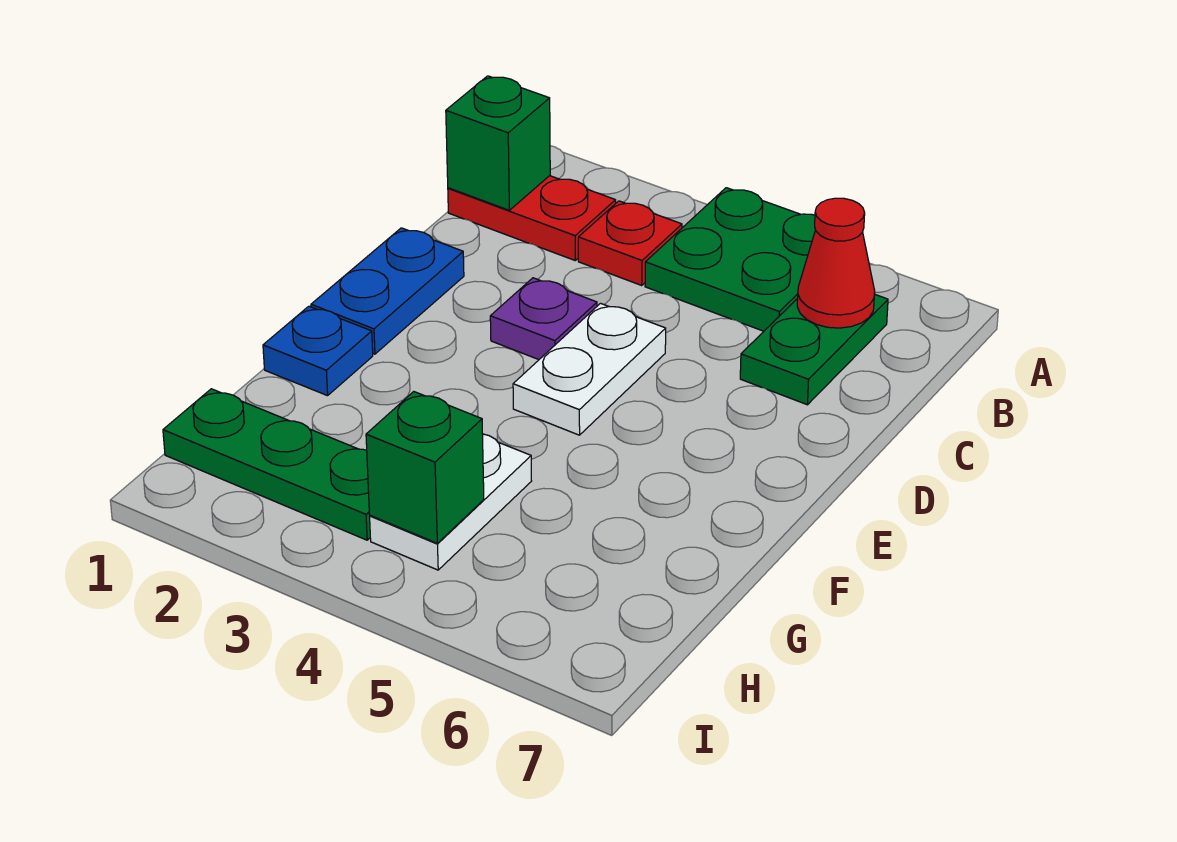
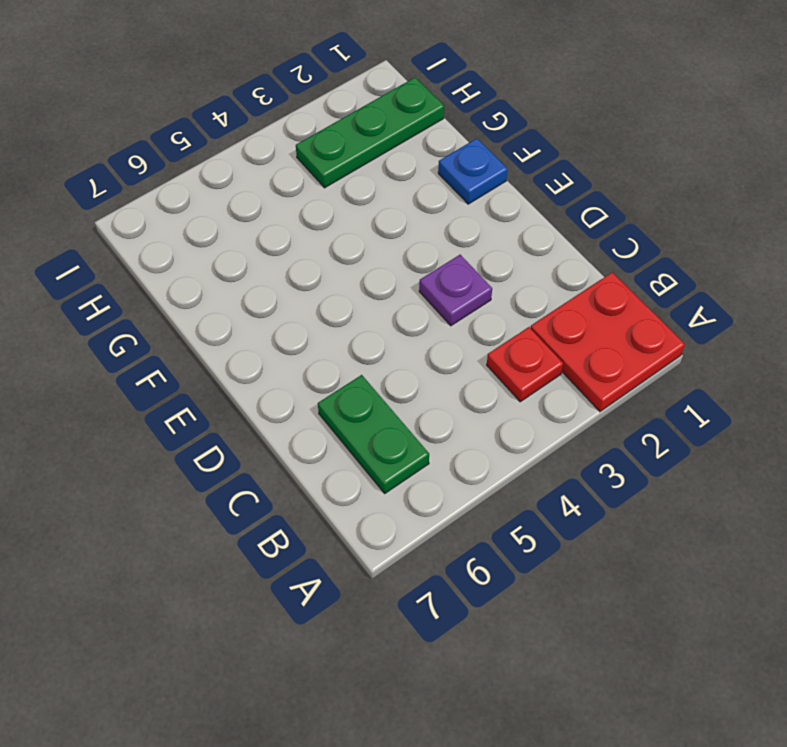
red 2x2 plate [531,272,685,411] -> red 1x2 plate [448,176,616,260]
none -> green 2x2 plate [645,188,816,331]
none -> blue 1x2 plate [311,228,464,354]
none -> white 1x2 plate [513,303,666,435]

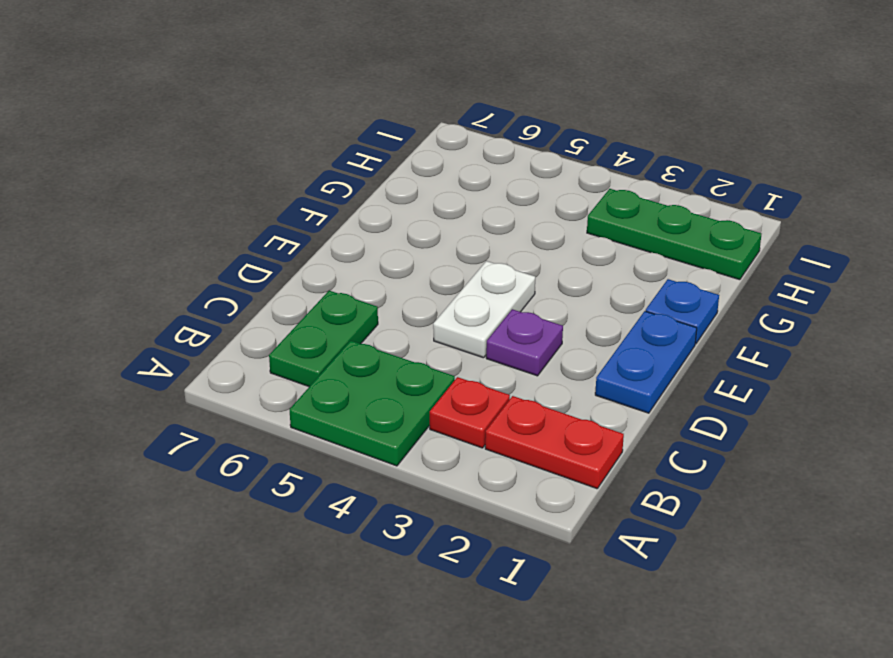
none -> white 1x2 plate [370,434,531,570]
none -> green 1x1 brick [446,76,550,210]
none -> red 1x1 cone [797,198,875,328]

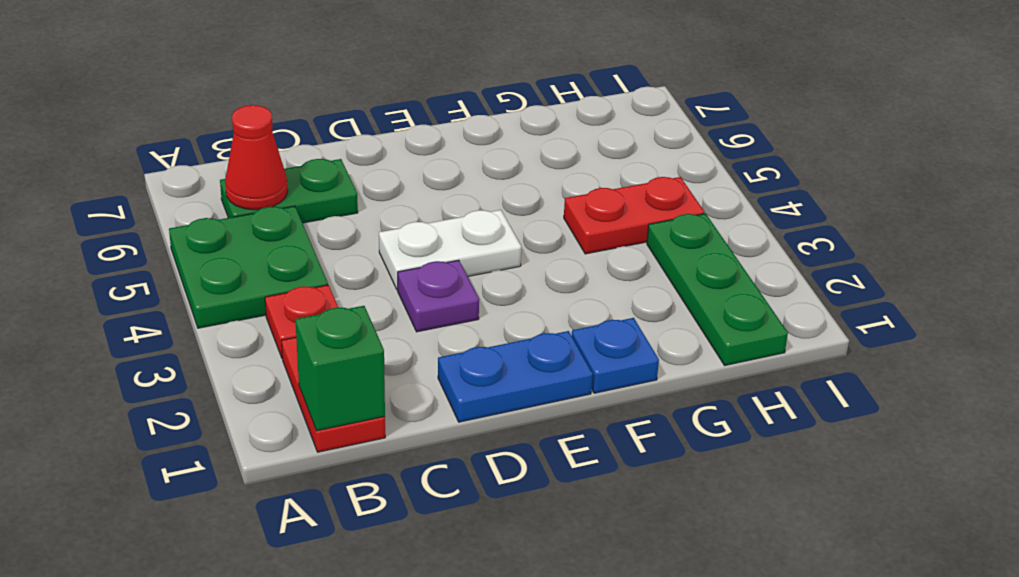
red 1x2 plate [564,177,704,254] -> white 1x2 plate [370,434,531,570]
none -> green 1x1 brick [366,392,484,543]

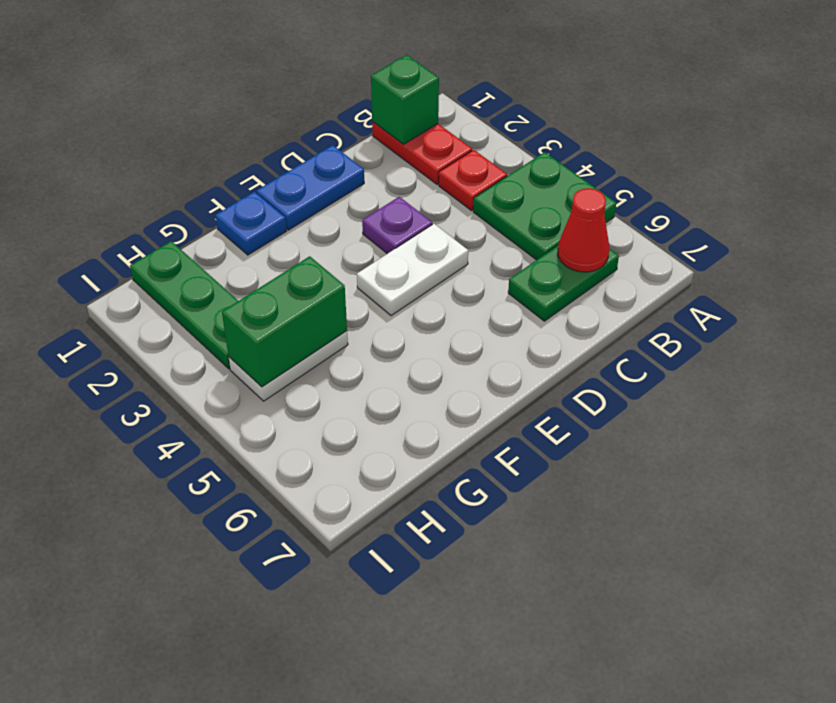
green 1x2 brick [222,256,347,387] -> green 1x1 brick [366,392,484,543]

